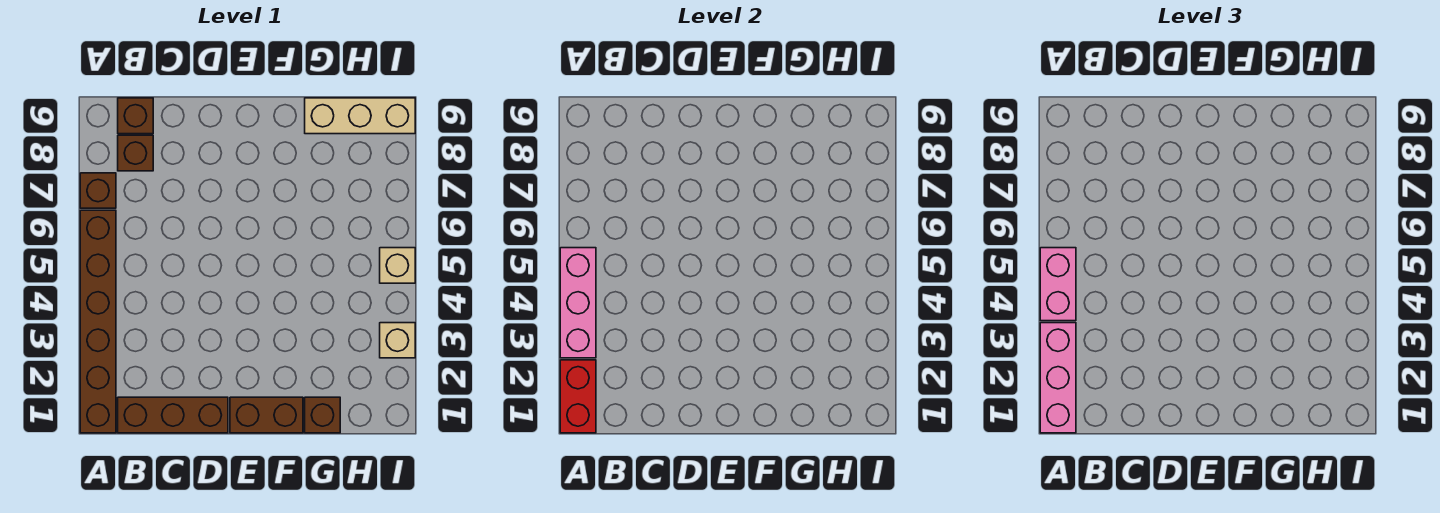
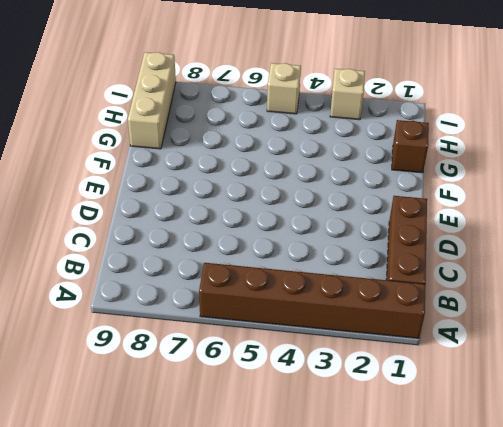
none -> brown 1x1 brick [80,173,116,208]
none -> brown 1x1 brick [118,135,153,171]
none -> brown 1x1 brick [118,98,153,134]

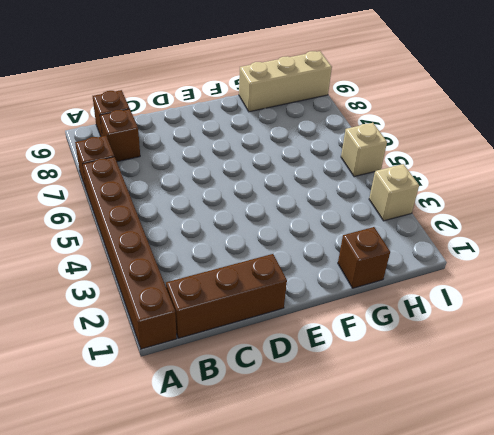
none -> brown 1x2 brick [230,397,303,433]
none -> red 1x2 brick [560,360,596,433]
none -> pink 1x3 brick [560,248,596,358]

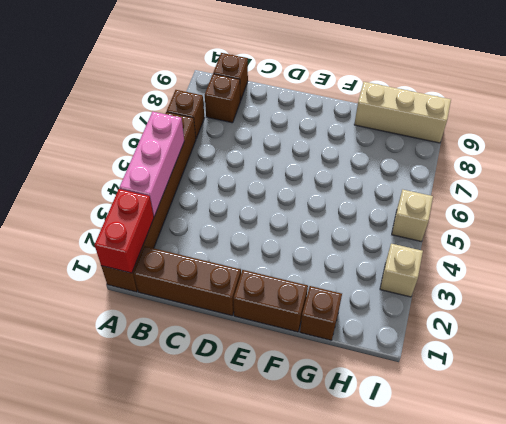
none -> pink 1x3 brick [1040,323,1076,433]
none -> pink 1x2 brick [1040,248,1076,321]

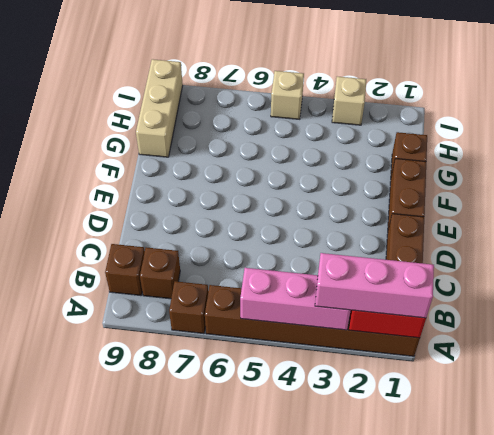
none -> pink 1x2 brick [1040,248,1076,321]

